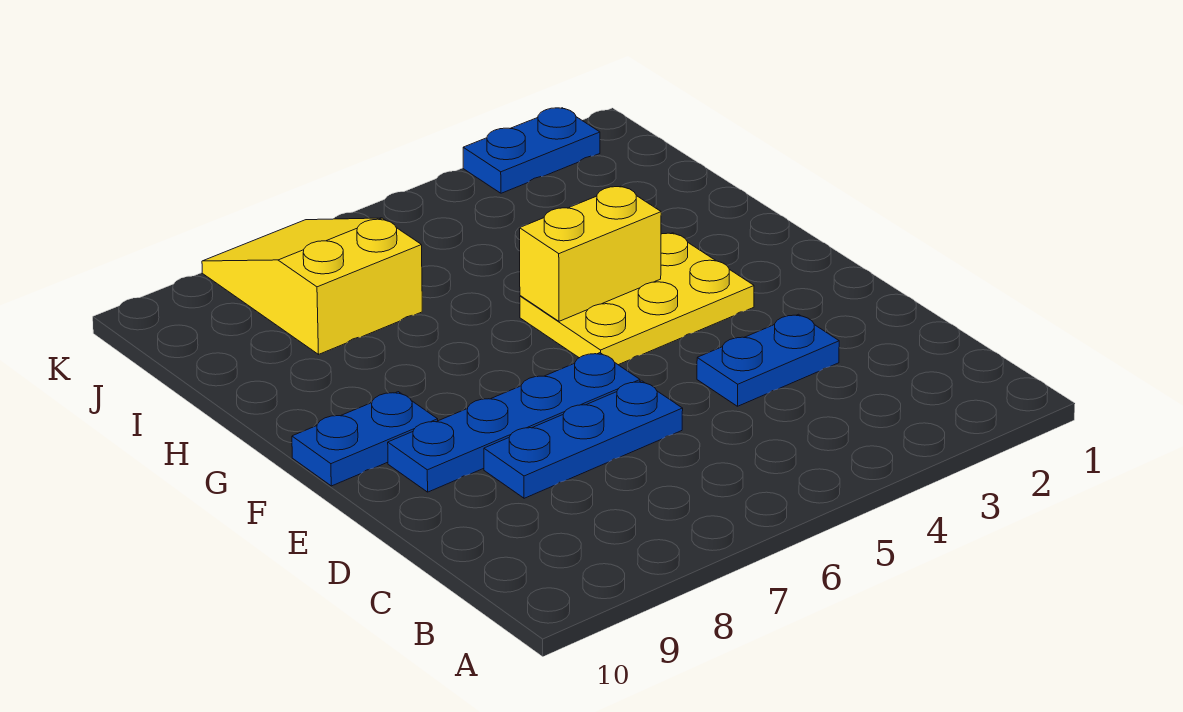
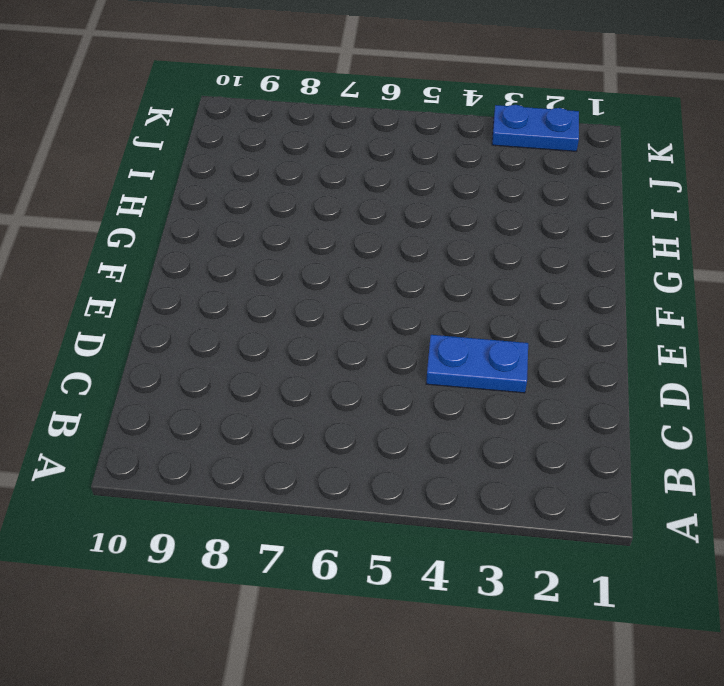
none -> blue 1x3 plate [484,381,683,498]
none -> blue 1x4 plate [388,353,640,492]

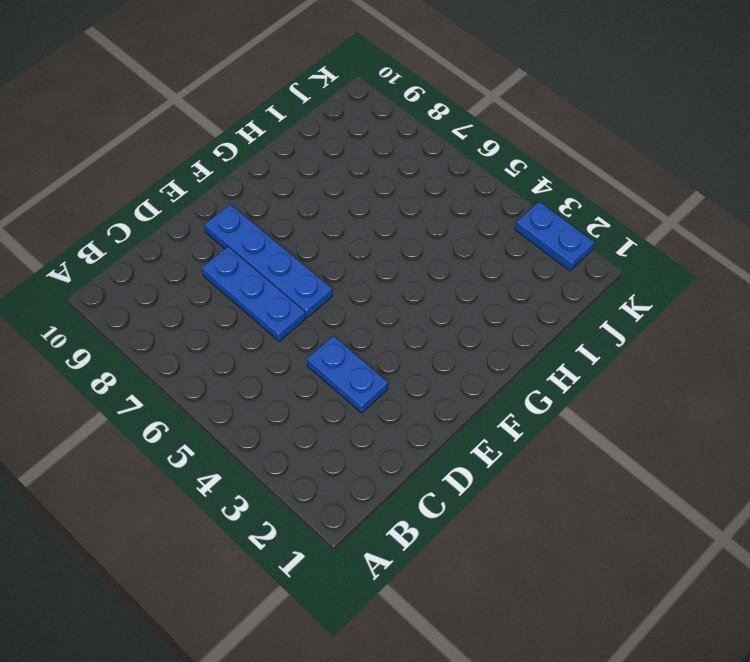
none -> yellow 2x3 plate [520,233,754,365]
none -> blue 1x2 plate [292,392,438,486]

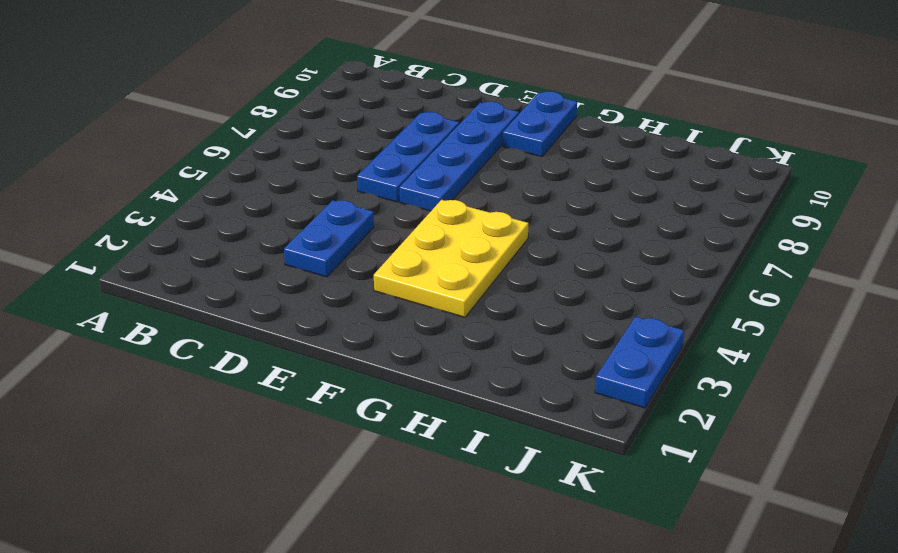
none -> yellow 2x3 slope [202,218,422,354]
none -> yellow 1x2 brick [519,186,661,321]

